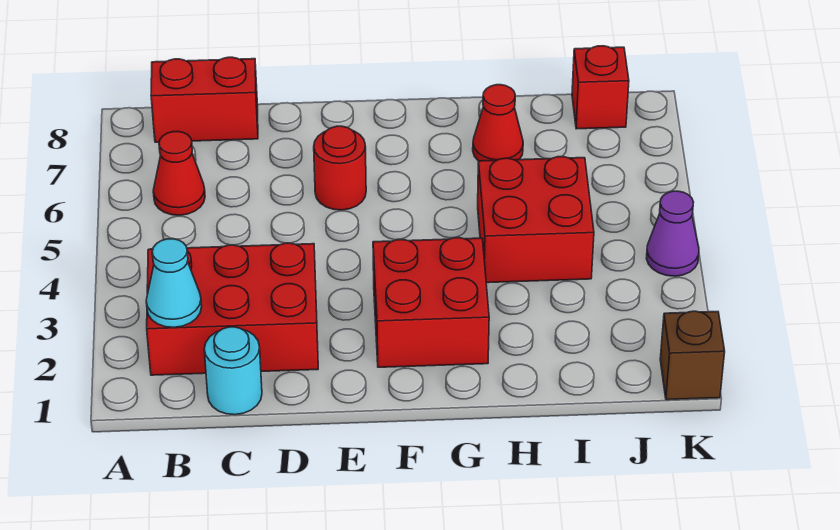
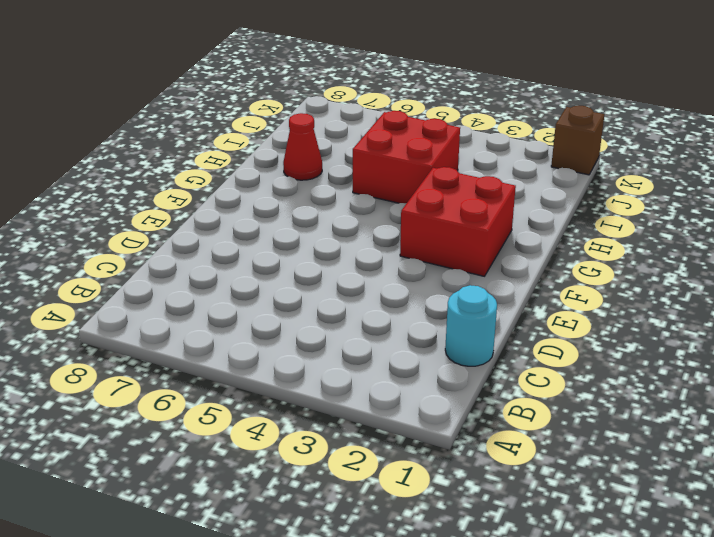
none -> red 2x3 brick [147,243,318,375]
none -> red 1x1 cone [153,131,205,215]
none -> red 1x2 brick [151,57,258,142]

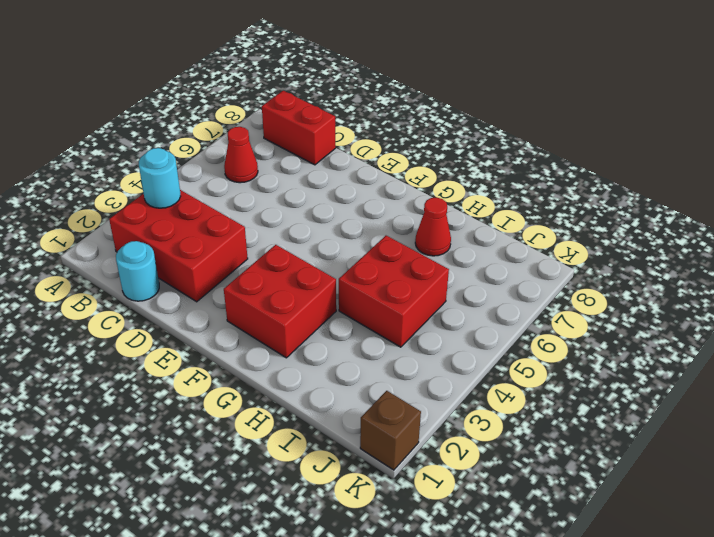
cyan 1x1 round brick [139,148,181,208] -> none
none -> red 1x1 round brick [314,126,366,210]
none -> red 1x1 brick [572,46,629,129]
none -> purple 1x1 cone [646,191,699,276]

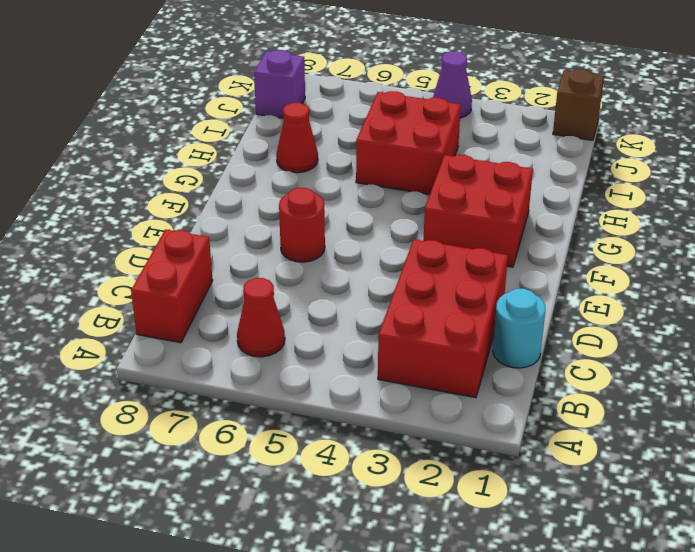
purple 1x1 brick [254,50,305,118] -> red 1x1 brick [572,46,629,129]
none -> cyan 1x1 cone [146,239,202,327]

